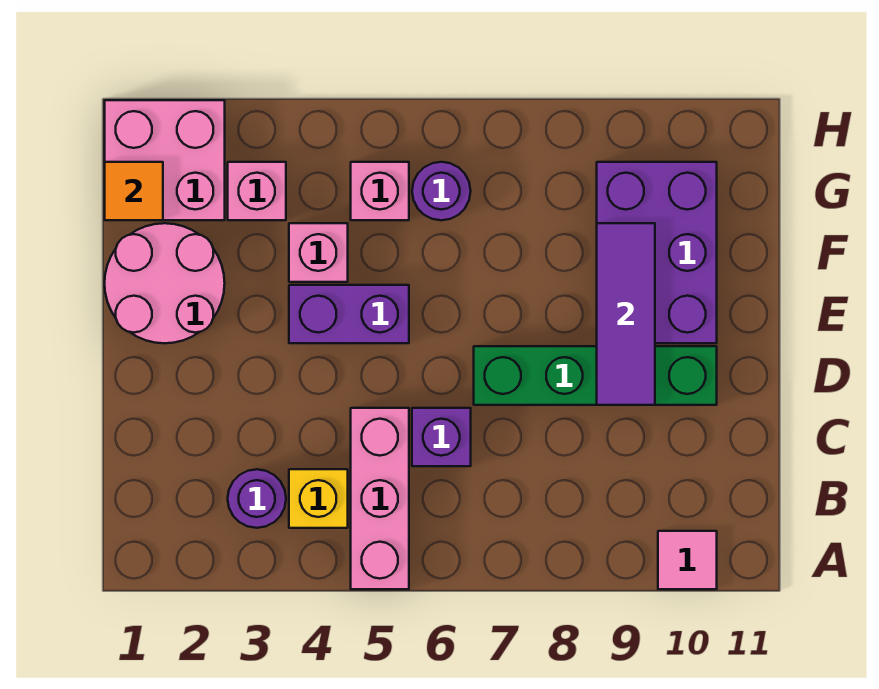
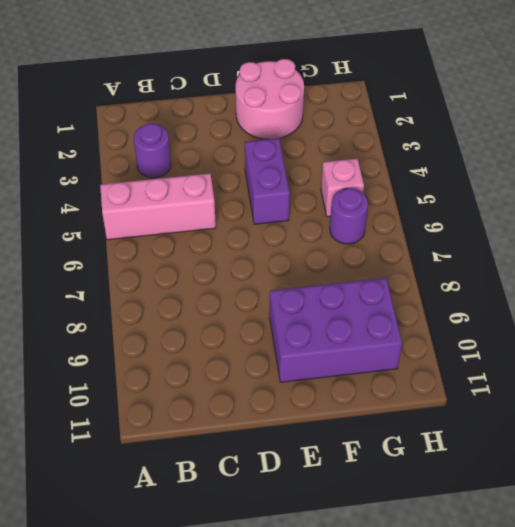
none -> pink 1x1 tile [658,531,717,589]
none -> yellow 1x1 brick [289,469,348,528]
none -> purple 1x1 brick [412,408,471,466]

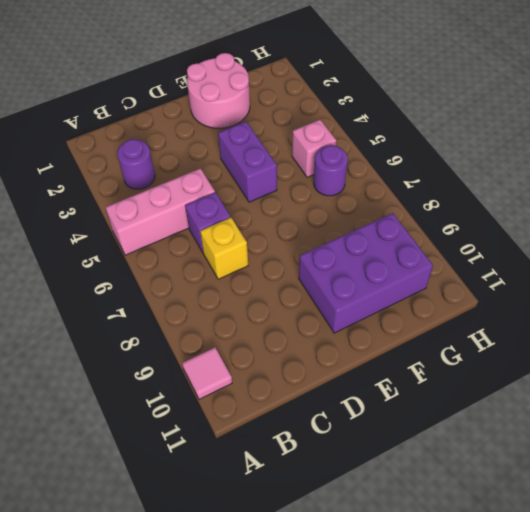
yellow 1x1 brick [200,218,248,279] -> yellow 1x1 brick moved to [289,469,348,528]
none -> green 1x4 brick [474,346,717,405]
none -> pink 1x1 brick [289,223,348,282]
none -> pink 2x2 brick [105,100,225,220]

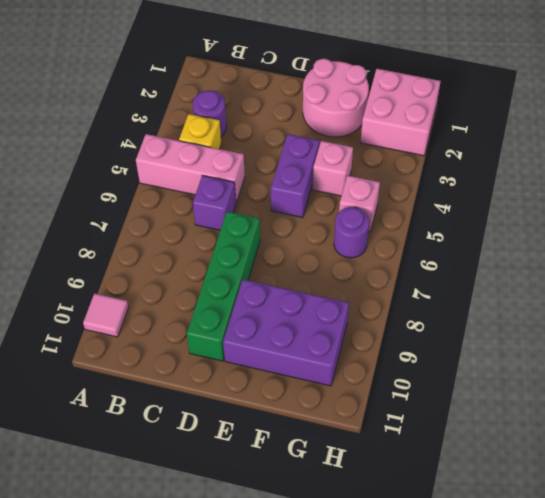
none -> pink 1x1 brick [228,162,286,220]
none -> purple 1x3 tile [597,223,655,405]
none -> orange 1x1 tile [105,162,163,220]

